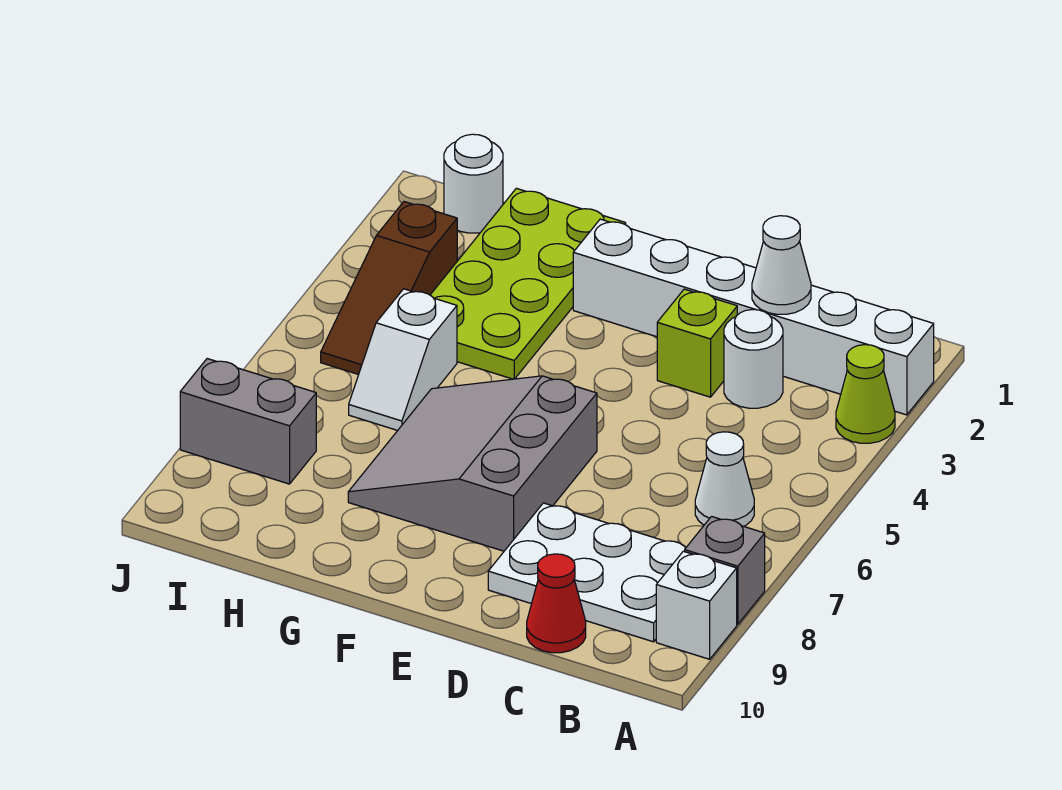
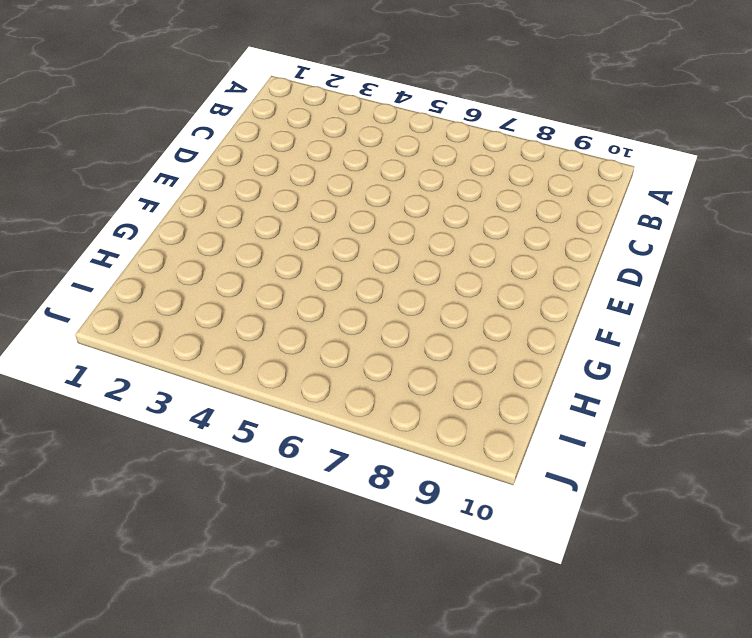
none -> white 1x6 brick [573,219,934,415]
none -> lime 1x1 cone [836,345,895,443]
none -> grey 1x1 brick [685,516,765,624]

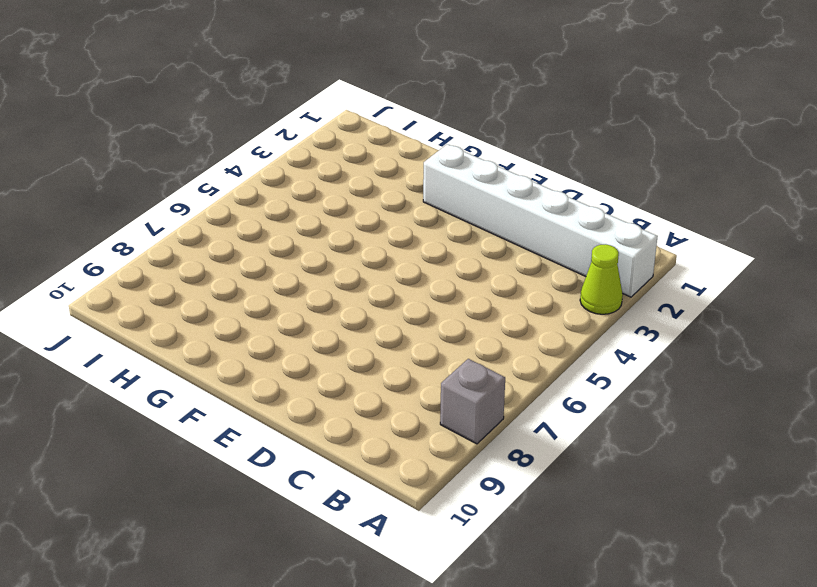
none -> white 1x1 brick [656,551,737,659]
none -> white 1x1 cone [695,432,754,526]
none -> white 2x3 plate [488,503,685,642]

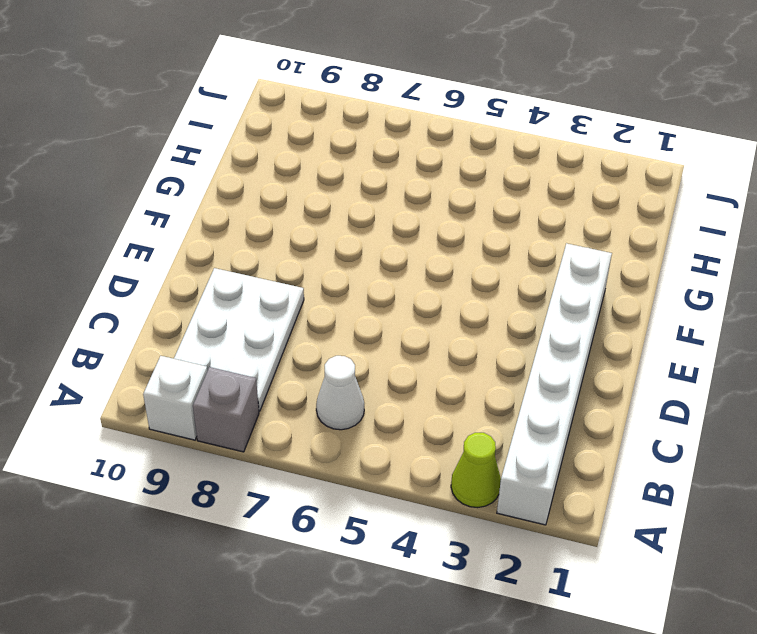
none -> white 1x1 round brick [724,310,783,408]
none -> red 1x1 cone [527,554,586,653]
none -> lime 1x1 brick [657,289,737,397]

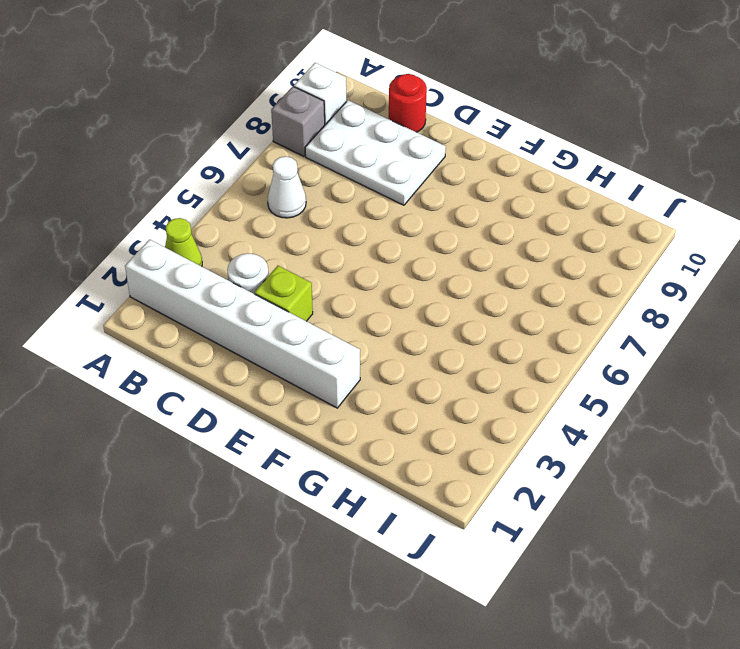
red 1x1 round brick [389,74,427,132] -> red 1x1 cone [527,554,586,653]
none -> grey 3x3 slope [348,376,597,551]
none -> lime 2x4 plate [430,188,626,379]
none -> white 1x2 slope [349,289,457,430]

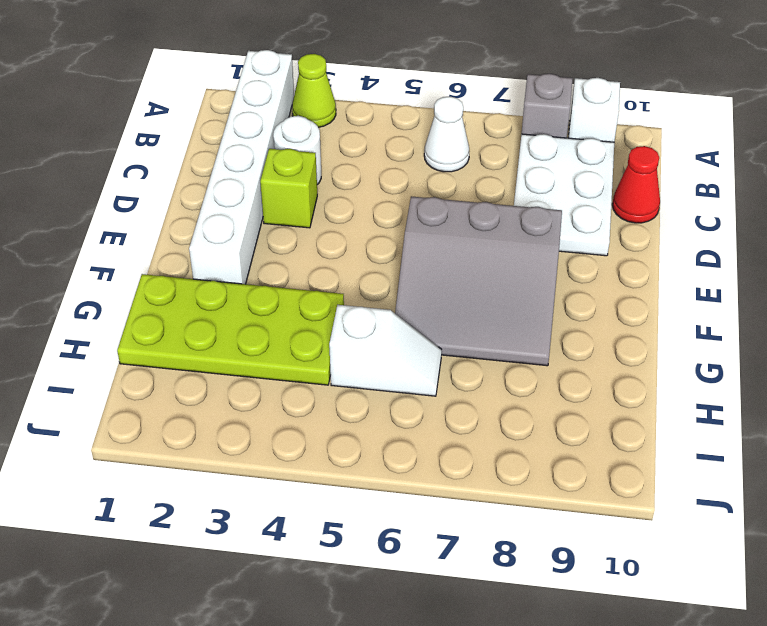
none -> white 1x1 round brick [444,134,503,233]
none -> brown 1x3 slope [321,202,457,375]
none -> grey 1x2 brick [180,359,316,484]

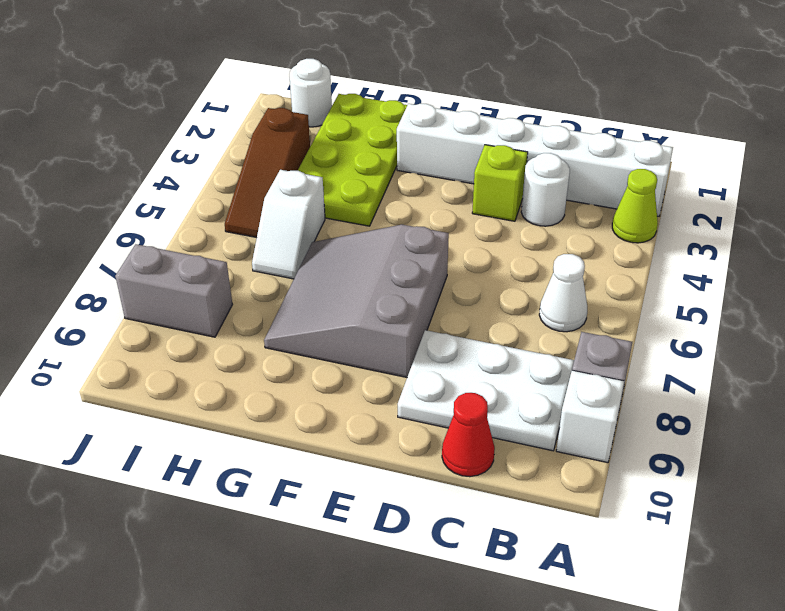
none -> white 1x1 cone [752,216,811,314]

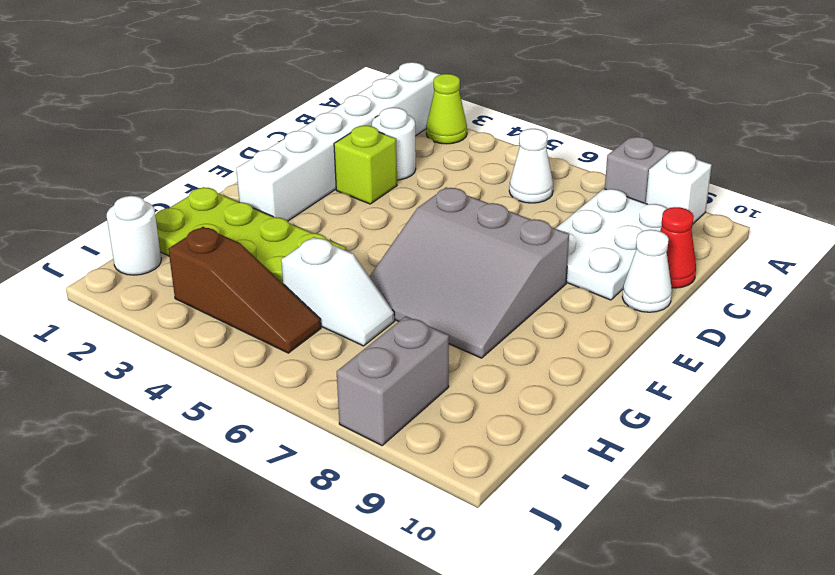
white 1x1 cone [622,230,672,312] -> white 1x1 cone moved to [752,216,811,314]

